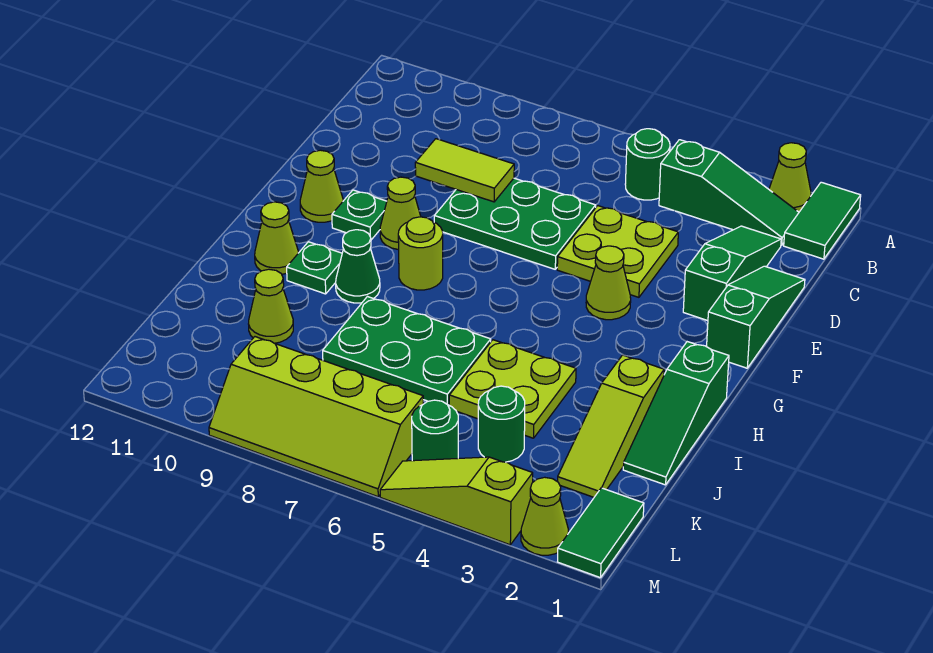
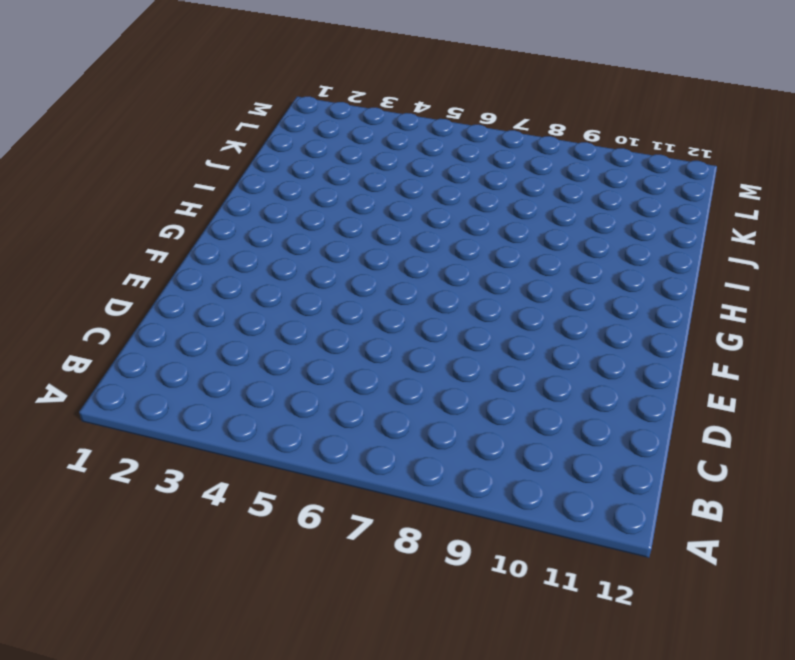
none -> green 1x2 tile [784,182,861,259]
none -> lime 1x1 cone [769,143,811,212]
none -> green 1x3 slope [659,140,799,245]

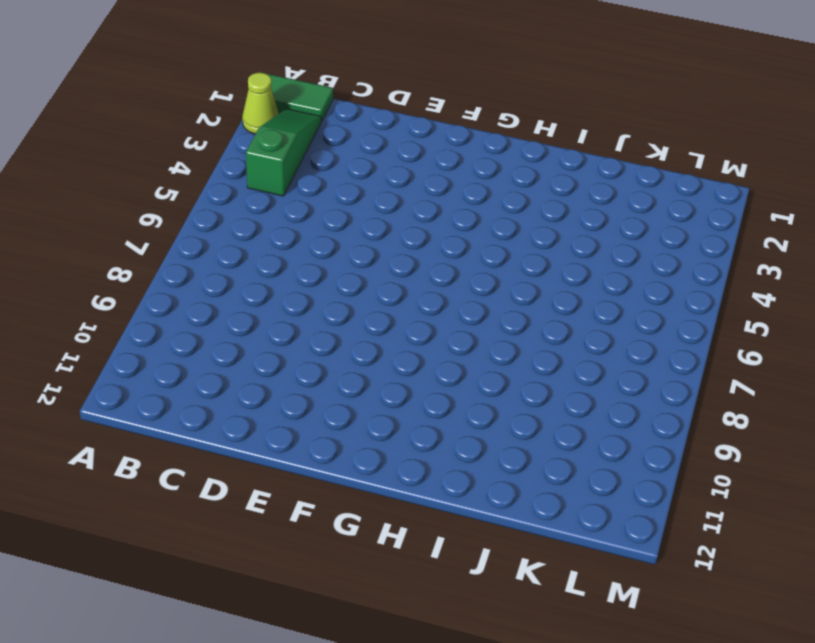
none -> green 1x1 round brick [625,129,670,200]
none -> green 1x3 slope [683,226,781,321]
none -> green 1x3 slope [707,266,805,368]

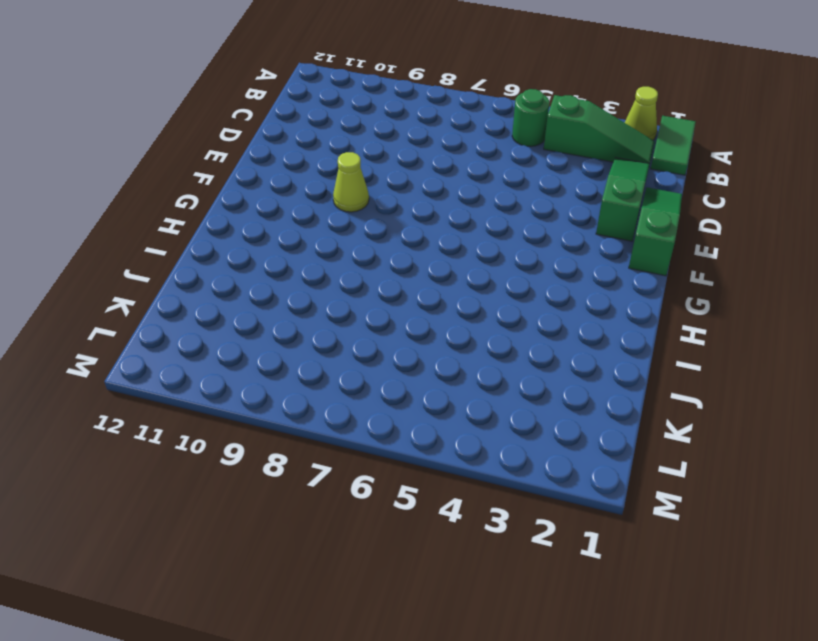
none -> lime 2x2 plate [557,206,678,297]
none -> green 2x3 plate [434,178,596,269]
none -> lime 1x1 cone [586,246,631,320]

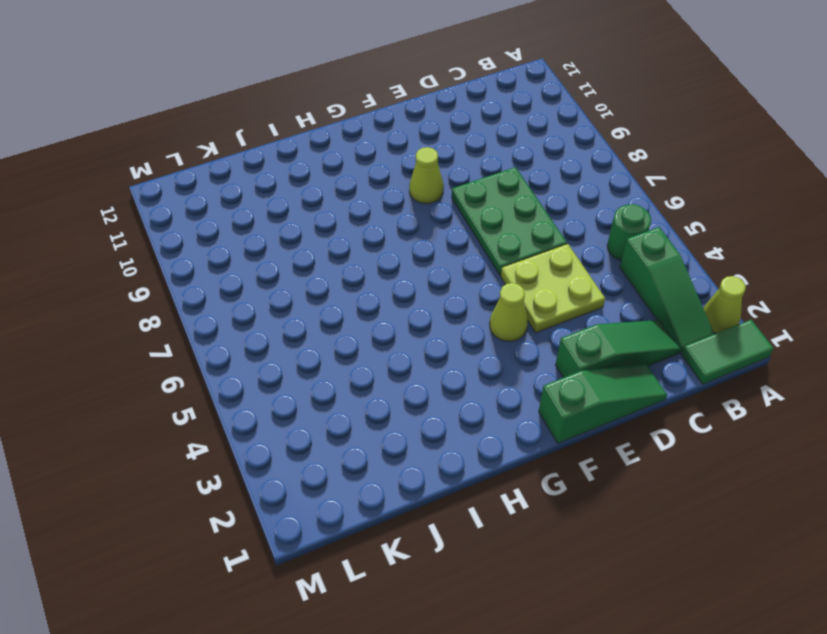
none -> green 1x1 plate [332,190,387,240]
none -> lime 1x1 cone [300,150,343,222]
none -> lime 1x1 round brick [398,217,443,290]

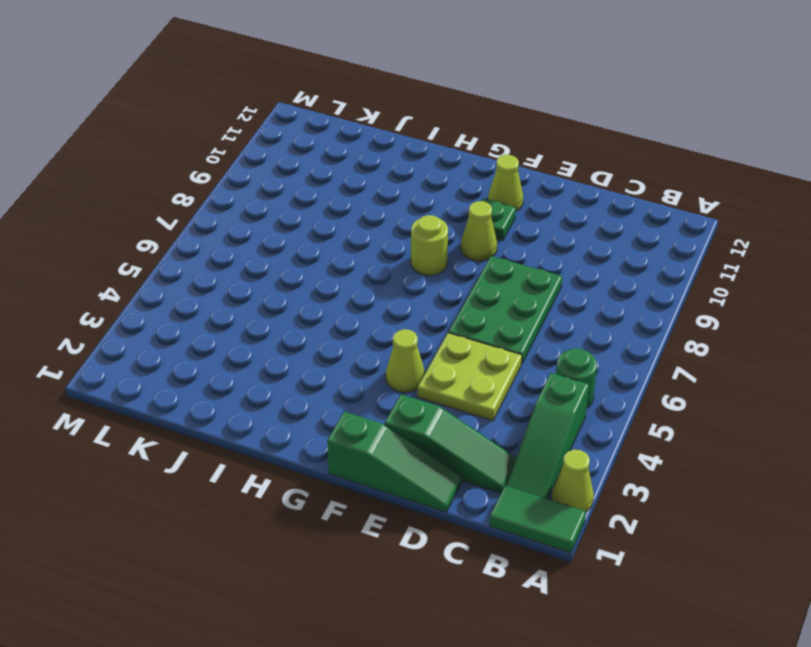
none -> green 1x3 slope [623,342,729,485]
none -> green 1x1 cone [336,230,380,303]
none -> green 1x1 plate [287,242,342,294]

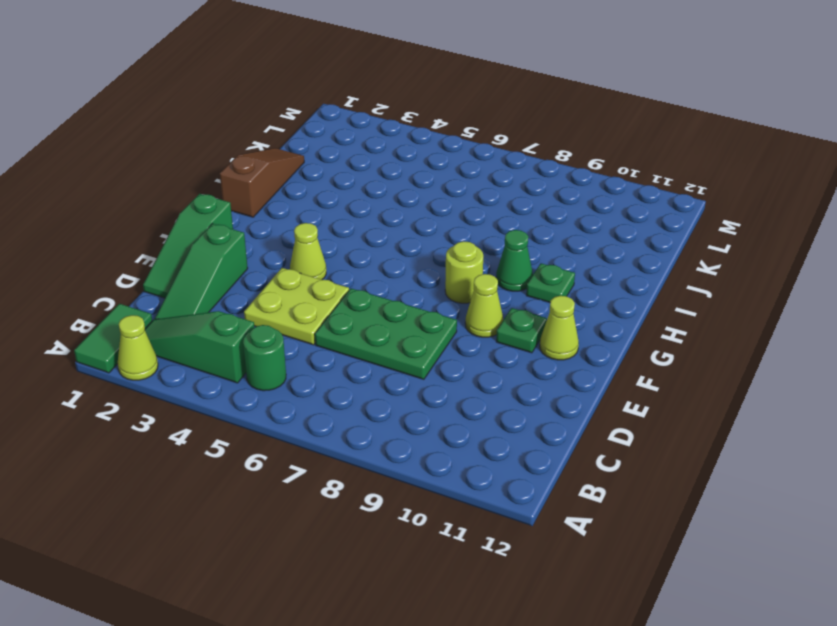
brown 1x3 slope [220,148,304,217] -> green 1x3 slope [623,342,729,485]
none -> lime 1x1 cone [255,202,299,274]
none -> lime 1x3 slope [558,355,664,497]
none -> lime 2x2 plate [449,340,576,438]

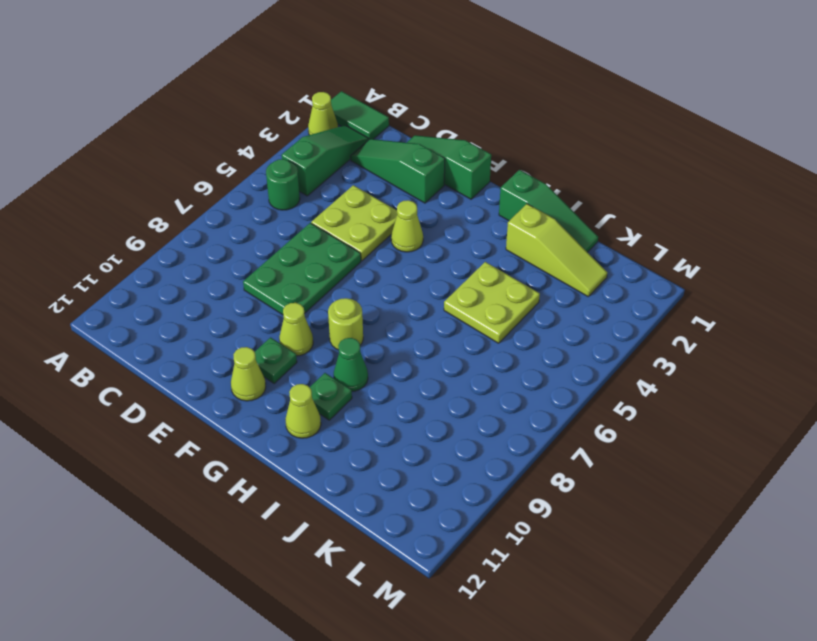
none -> green 2x3 plate [323,297,491,405]
none -> lime 1x1 cone [249,269,293,343]
none -> green 1x1 round brick [478,386,525,462]

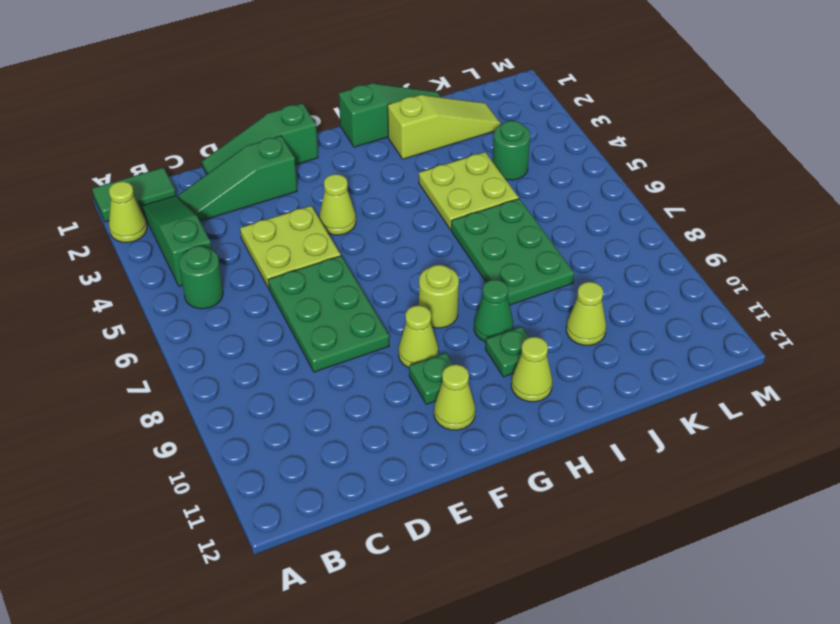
none -> green 1x2 tile [558,488,644,578]
none -> green 1x1 round brick [412,400,458,461]
none -> lime 2x4 slope [209,337,423,497]

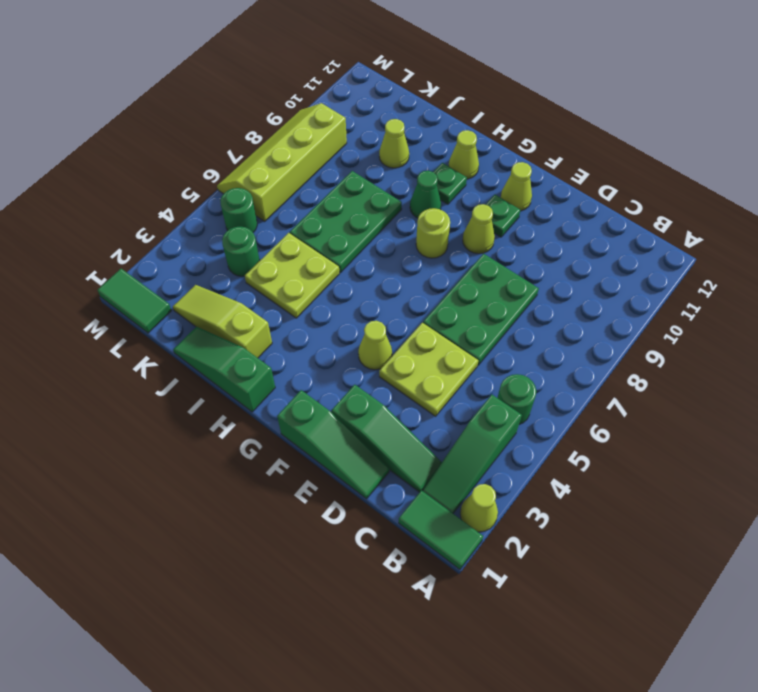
none -> lime 1x1 cone [521,477,568,555]
none -> lime 1x3 slope [380,457,533,545]
none -> lime 1x2 tile [415,139,514,202]

